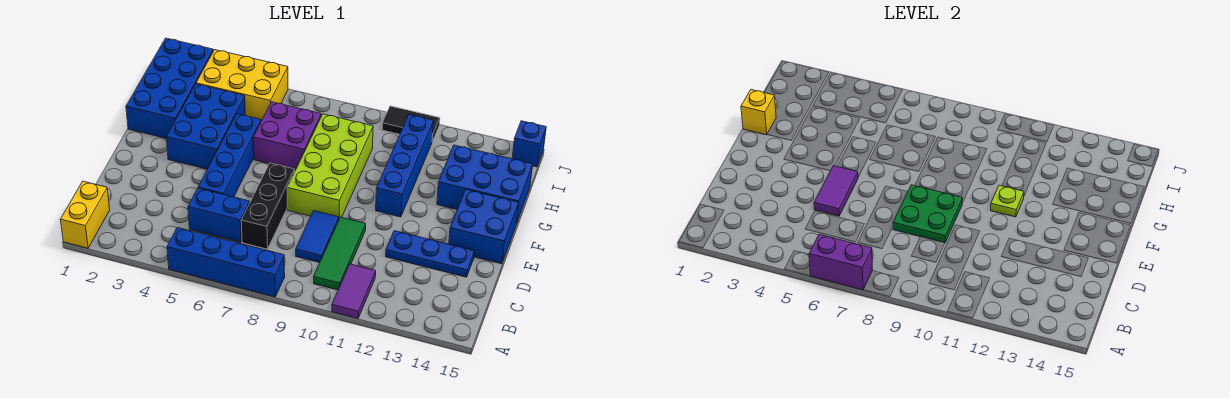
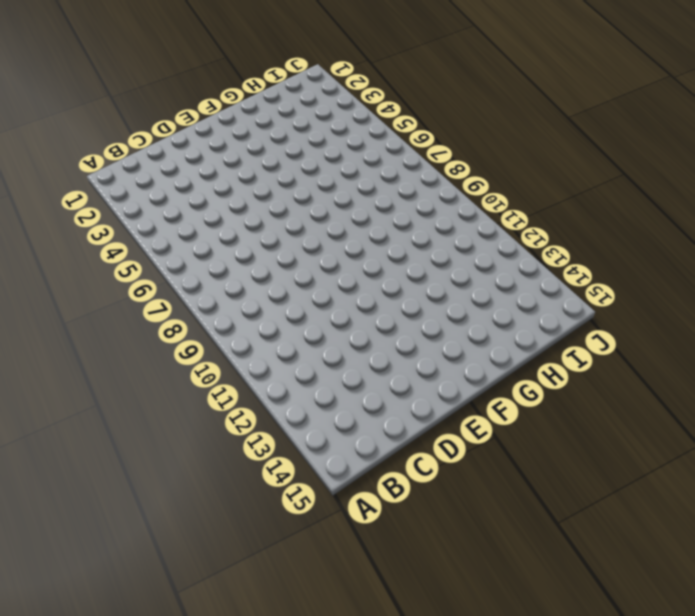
none -> yellow 1x2 brick [60,181,110,248]
none -> blue 1x4 brick [167,228,285,297]
none -> purple 1x2 tile [332,264,376,319]

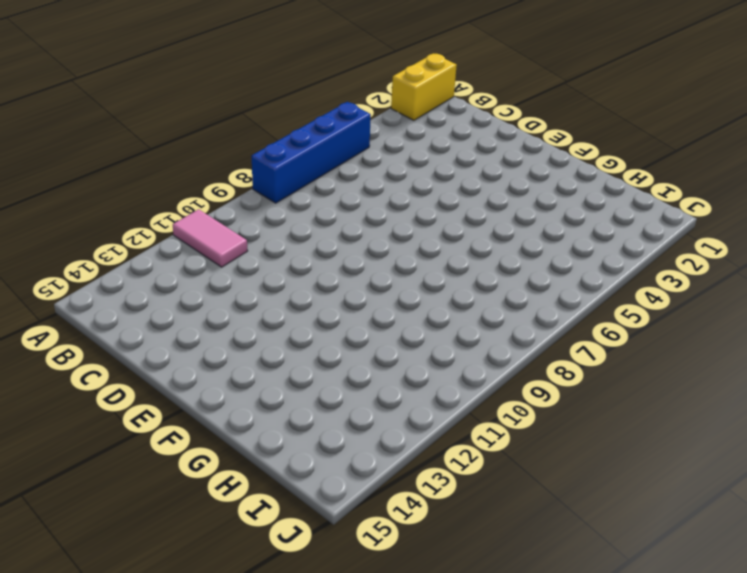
yellow 1x2 brick [391,54,457,120] -> yellow 1x2 brick turned to [60,181,110,248]
pink 1x2 tile [173,209,248,267] -> purple 1x2 tile [332,264,376,319]
none -> green 1x3 tile [314,217,366,290]
none -> blue 1x2 brick [188,188,249,242]
none -> black 1x3 brick [241,163,295,249]

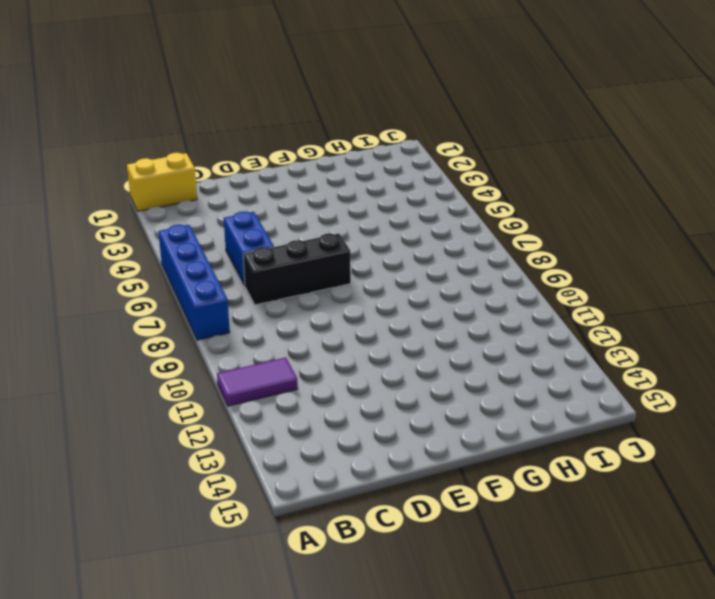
none -> green 1x3 tile [314,217,366,290]
none -> blue 1x2 tile [296,211,339,263]
none -> blue 1x4 brick [198,114,261,197]

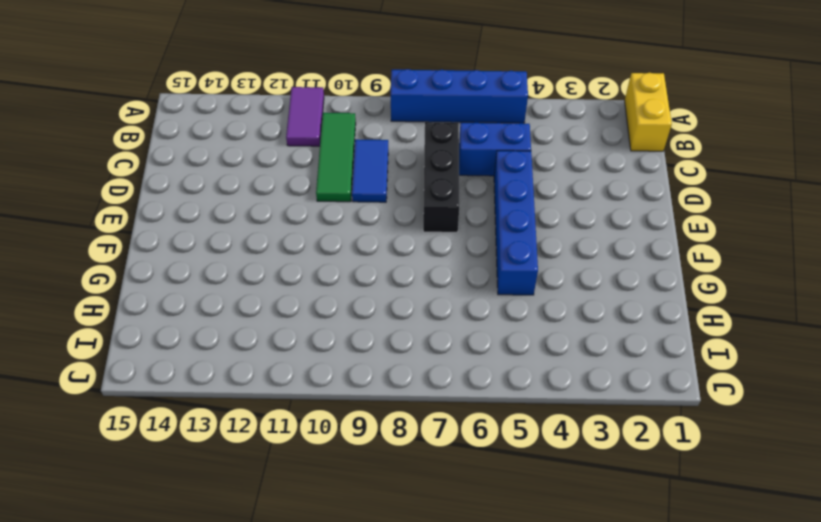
none -> blue 1x3 plate [386,231,475,277]
none -> lime 2x4 brick [287,114,373,218]
none -> blue 2x2 brick [449,189,519,264]

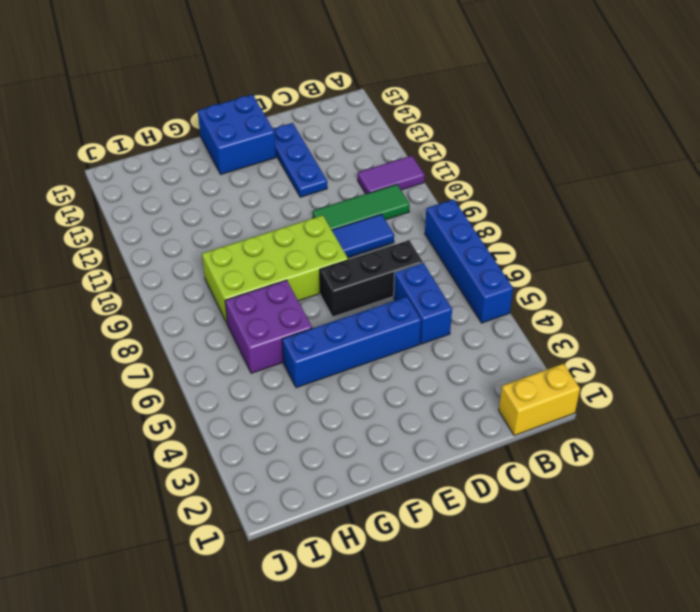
none -> blue 2x3 brick [166,84,245,169]
none -> blue 1x4 brick [376,114,433,217]
none -> blue 2x4 brick [126,38,213,139]

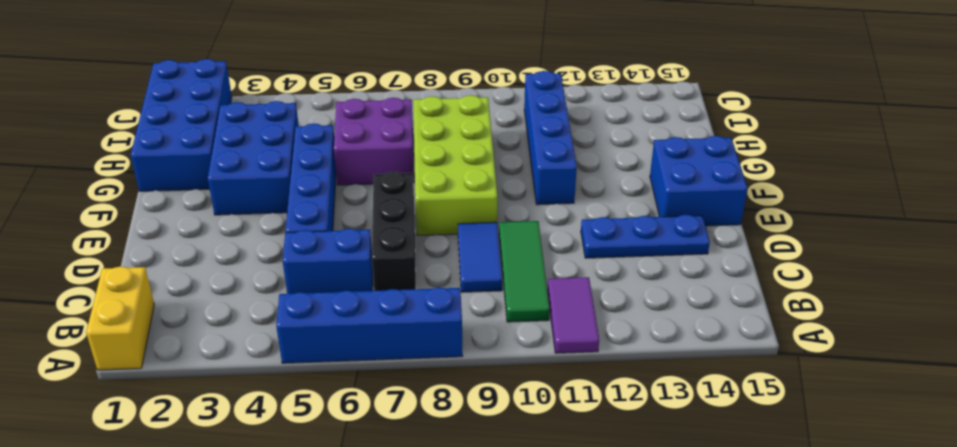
none -> blue 2x3 brick [437,145,533,223]
none -> yellow 2x3 brick [196,50,288,121]
none -> black 1x2 tile [382,106,440,142]

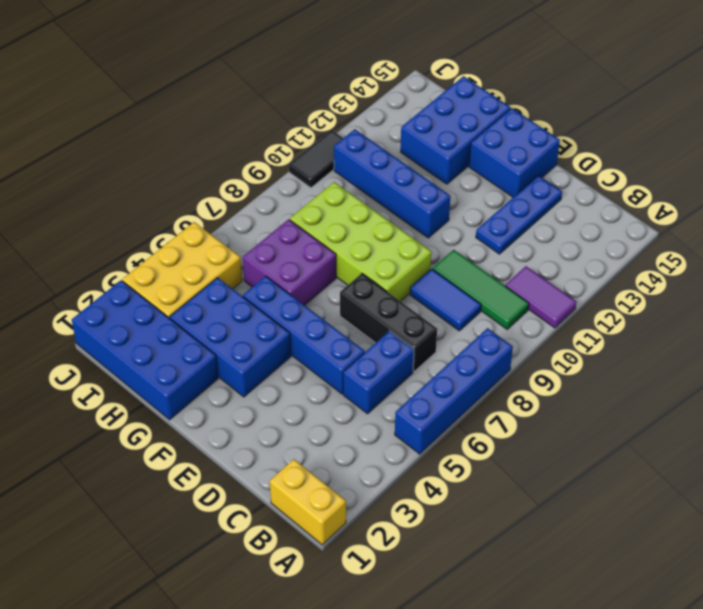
none -> blue 1x1 brick [512,121,546,167]
none -> purple 1x2 brick [809,234,873,290]
none -> purple 1x2 tile [814,166,858,216]

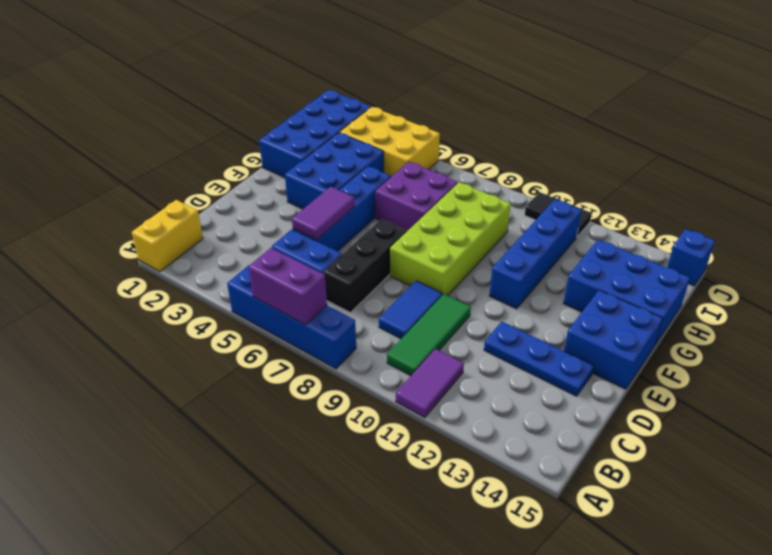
none -> green 2x2 plate [893,185,963,243]
none -> lime 1x1 plate [991,185,1024,217]
none -> yellow 1x1 brick [741,90,776,135]

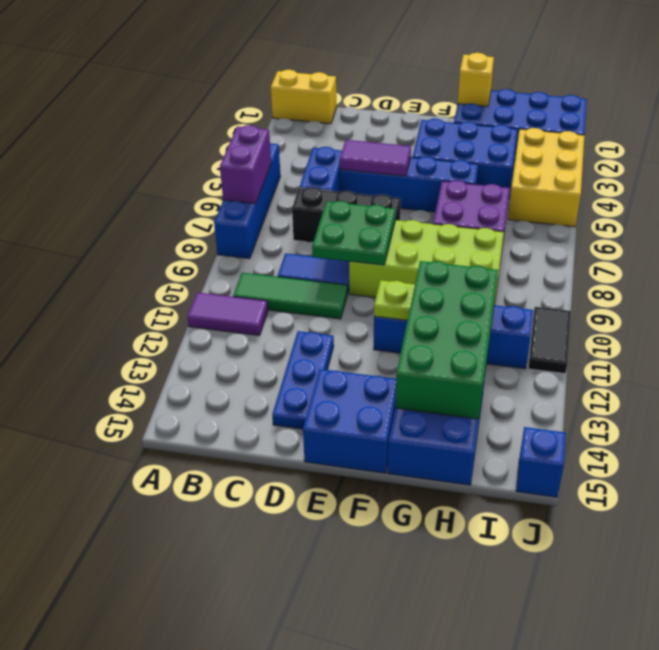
green 2x4 brick [395,261,498,419] -> none

